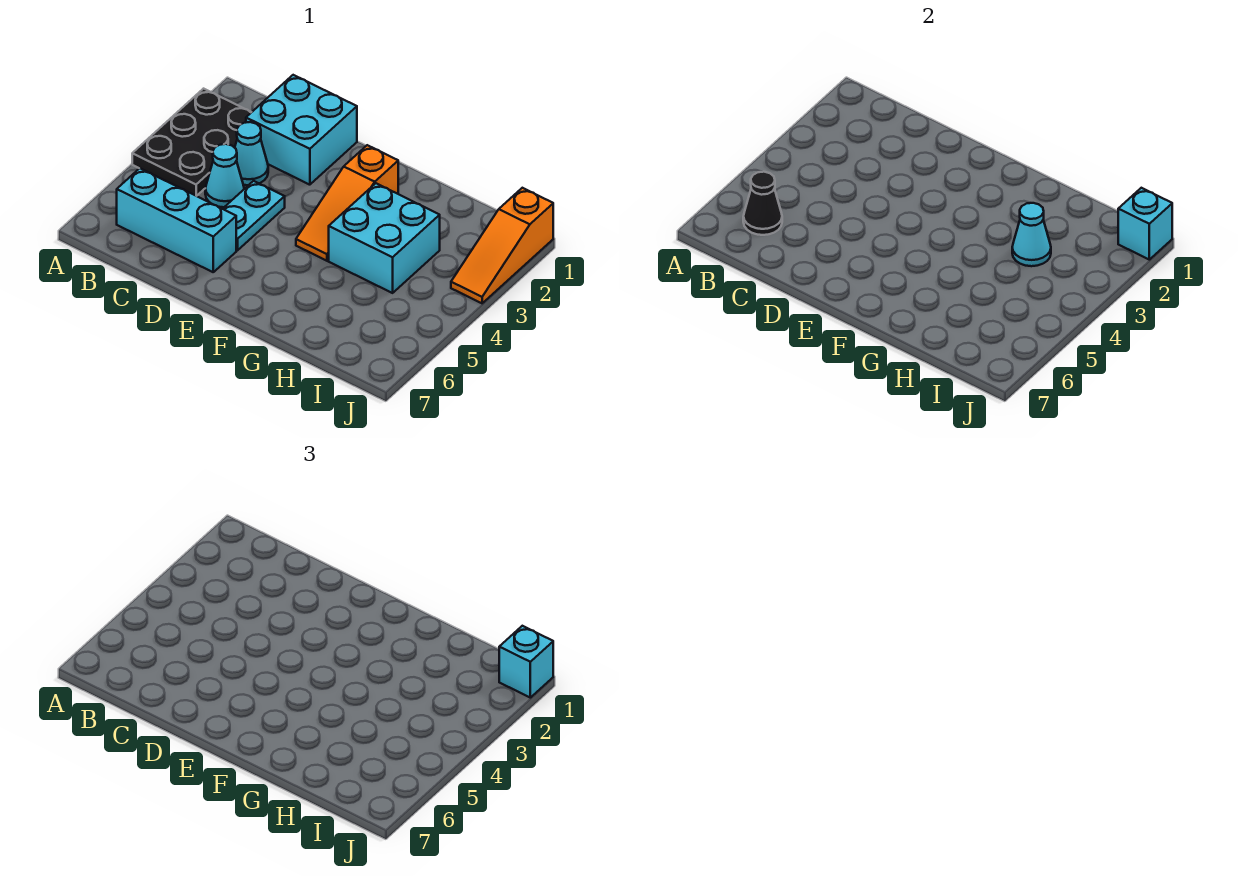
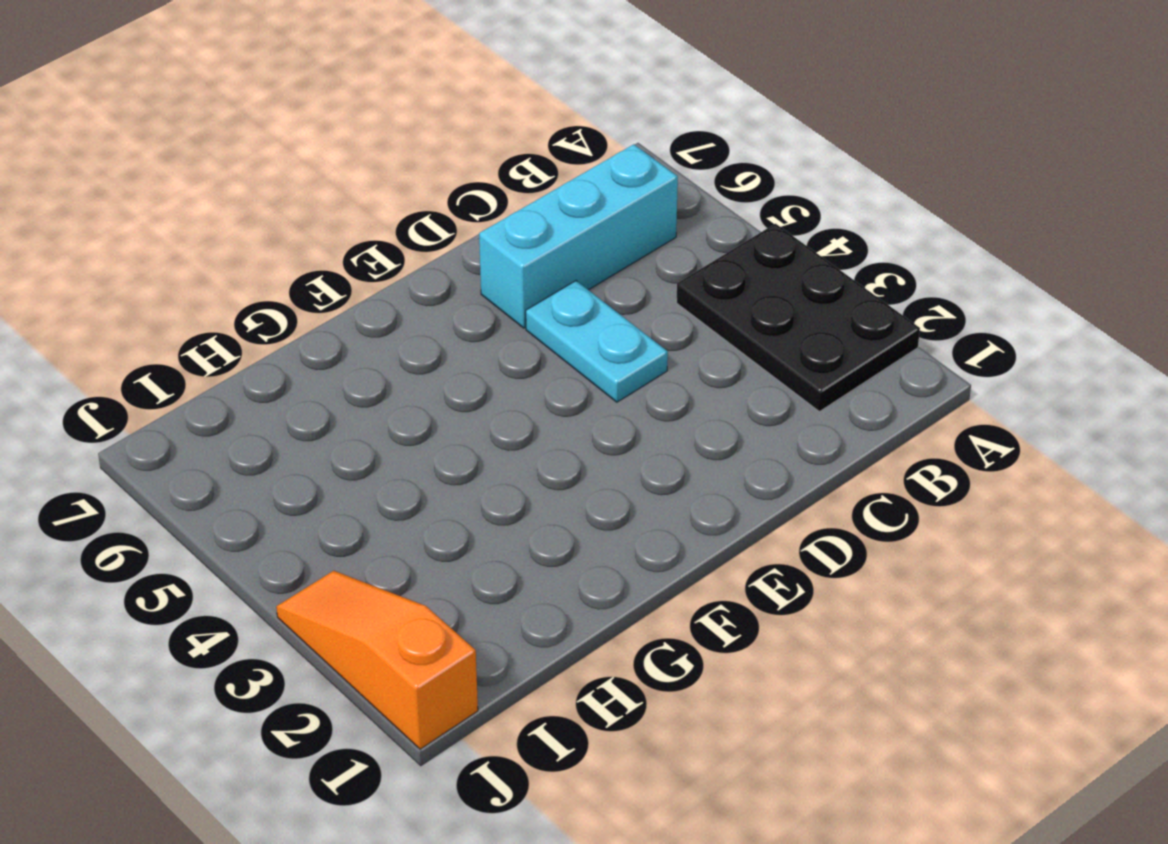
none -> cyan 2x2 brick [246,75,357,185]
none -> cyan 1x1 cone [235,122,268,185]
none -> cyan 1x1 cone [205,144,244,207]

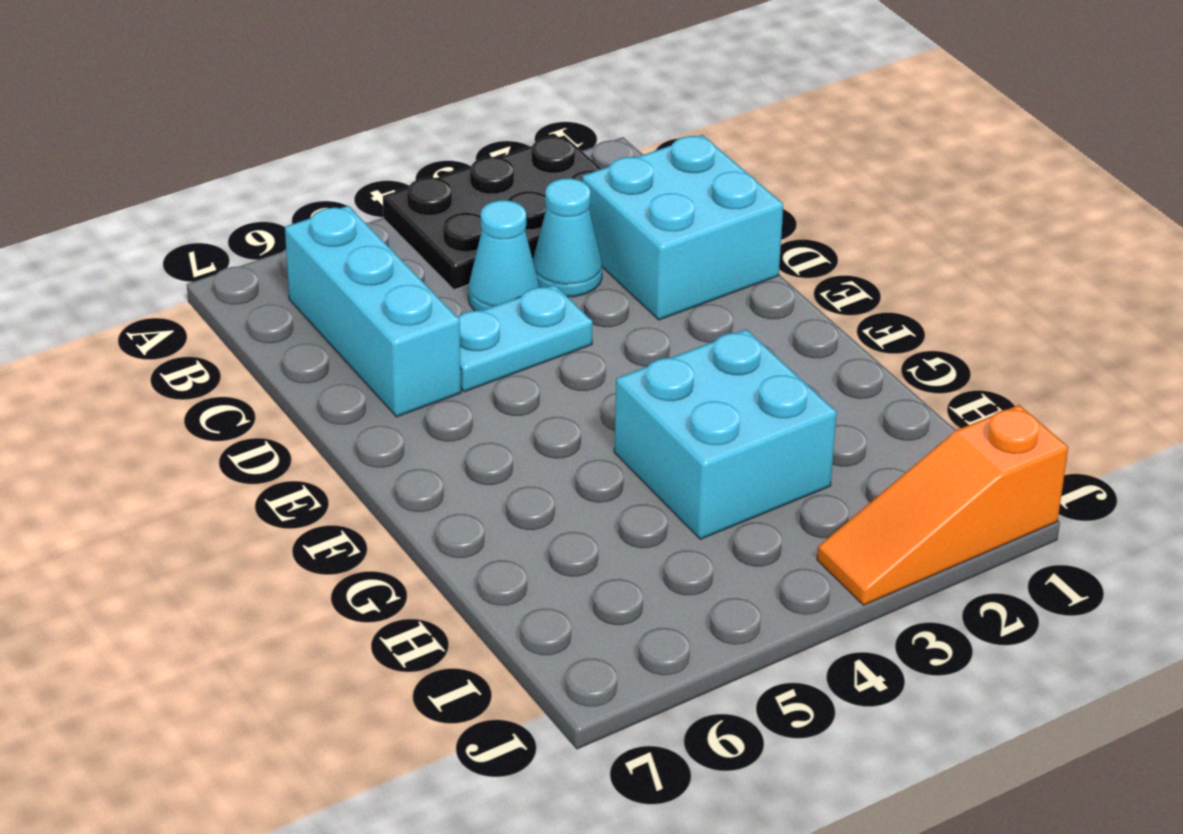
none -> orange 1x3 slope [296,145,398,261]
none -> black 1x1 cone [743,172,782,235]
none -> cyan 1x1 cone [1012,203,1051,266]

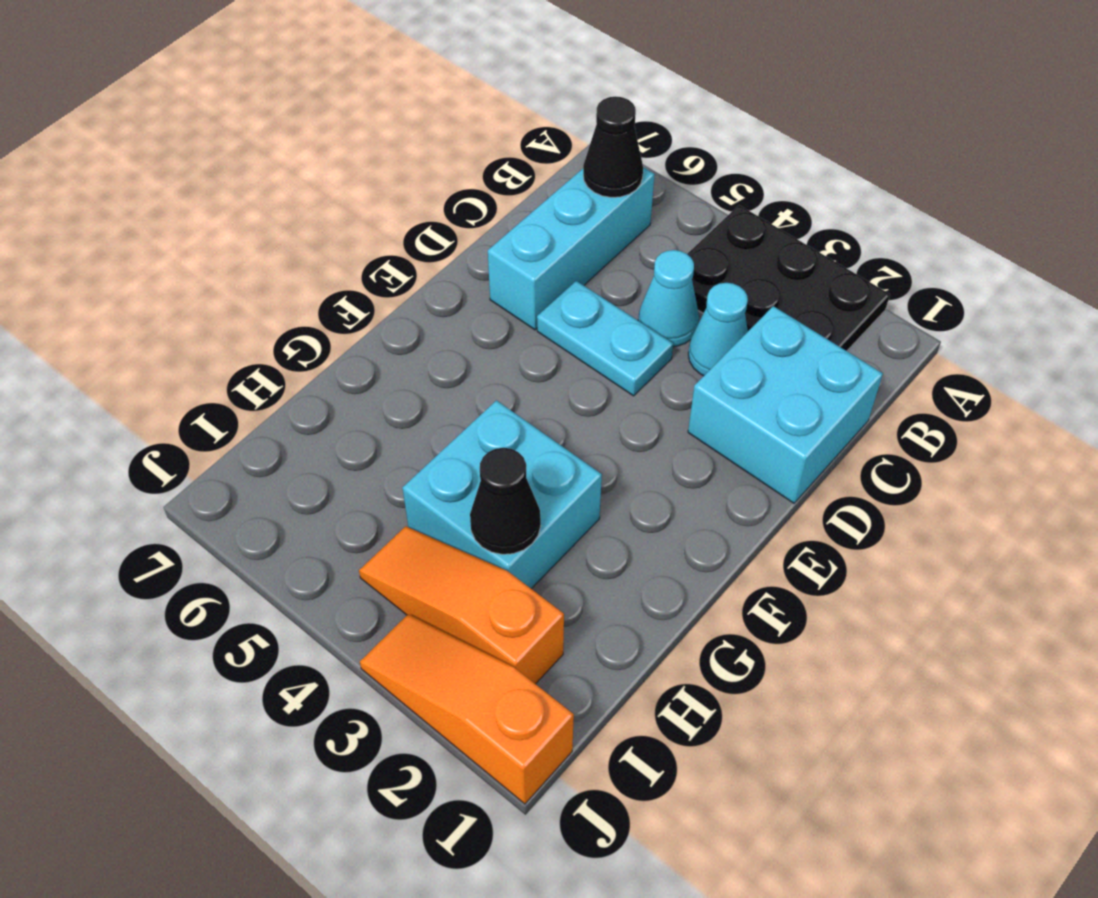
black 1x1 cone [470,448,541,554] -> cyan 1x1 cone [1012,203,1051,266]
orange 1x3 slope [359,526,564,684] -> orange 1x3 slope moved to [296,145,398,261]
none -> cyan 1x1 brick [1118,188,1172,260]
none -> cyan 1x1 brick [499,626,553,698]

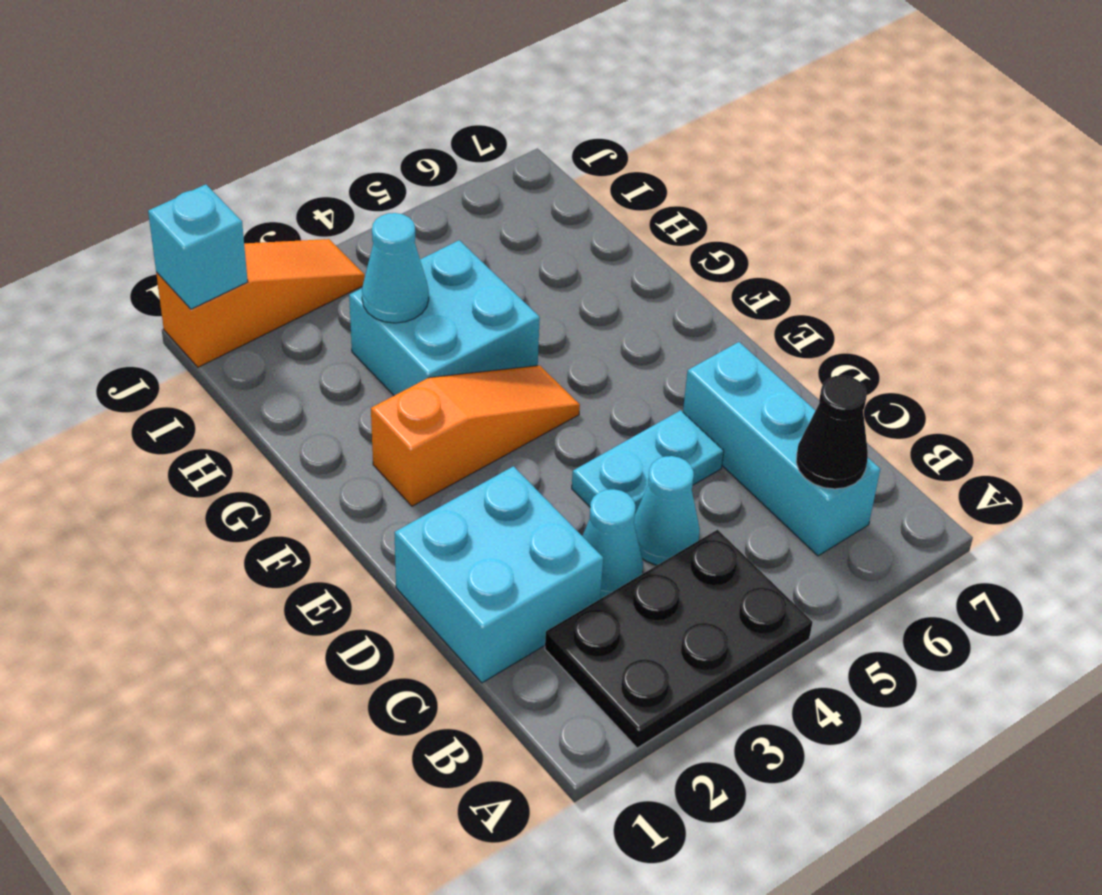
none -> cyan 1x1 brick [499,626,553,698]

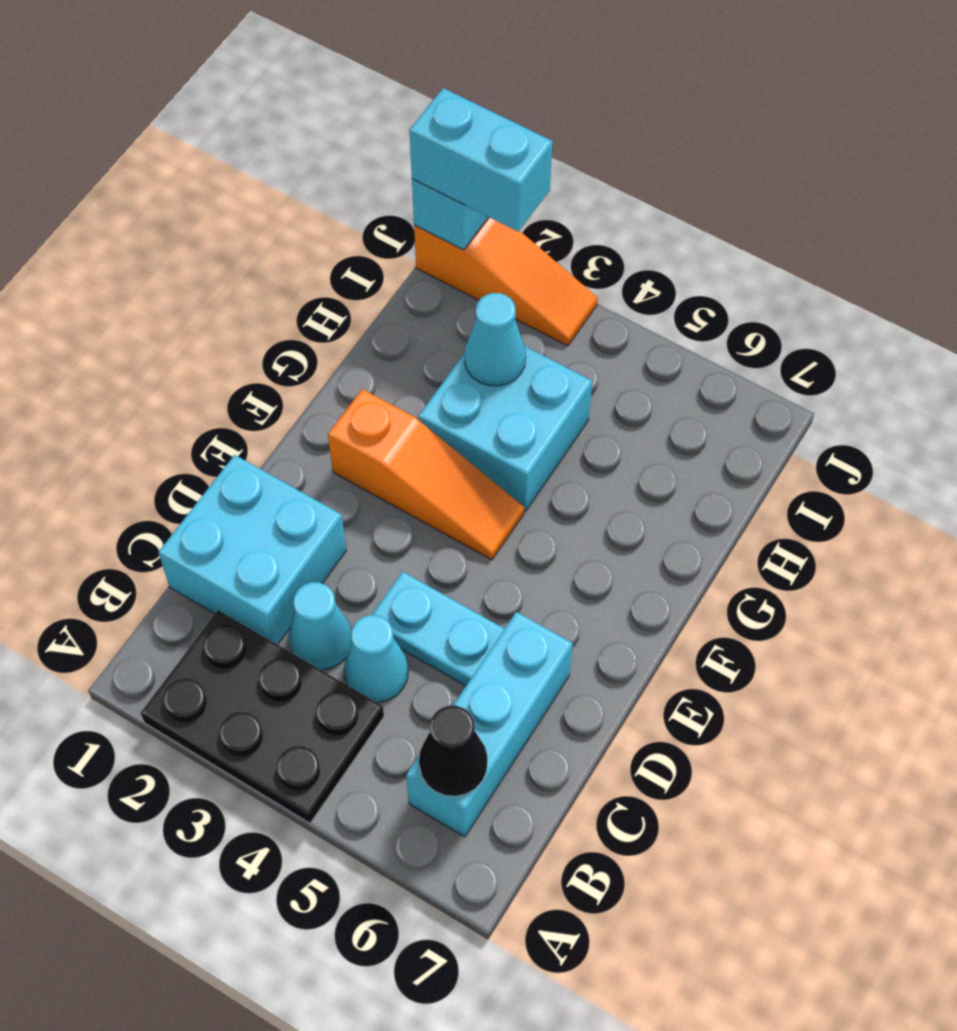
cyan 1x2 brick [410,88,553,231] -> cyan 1x1 brick [499,626,553,698]

